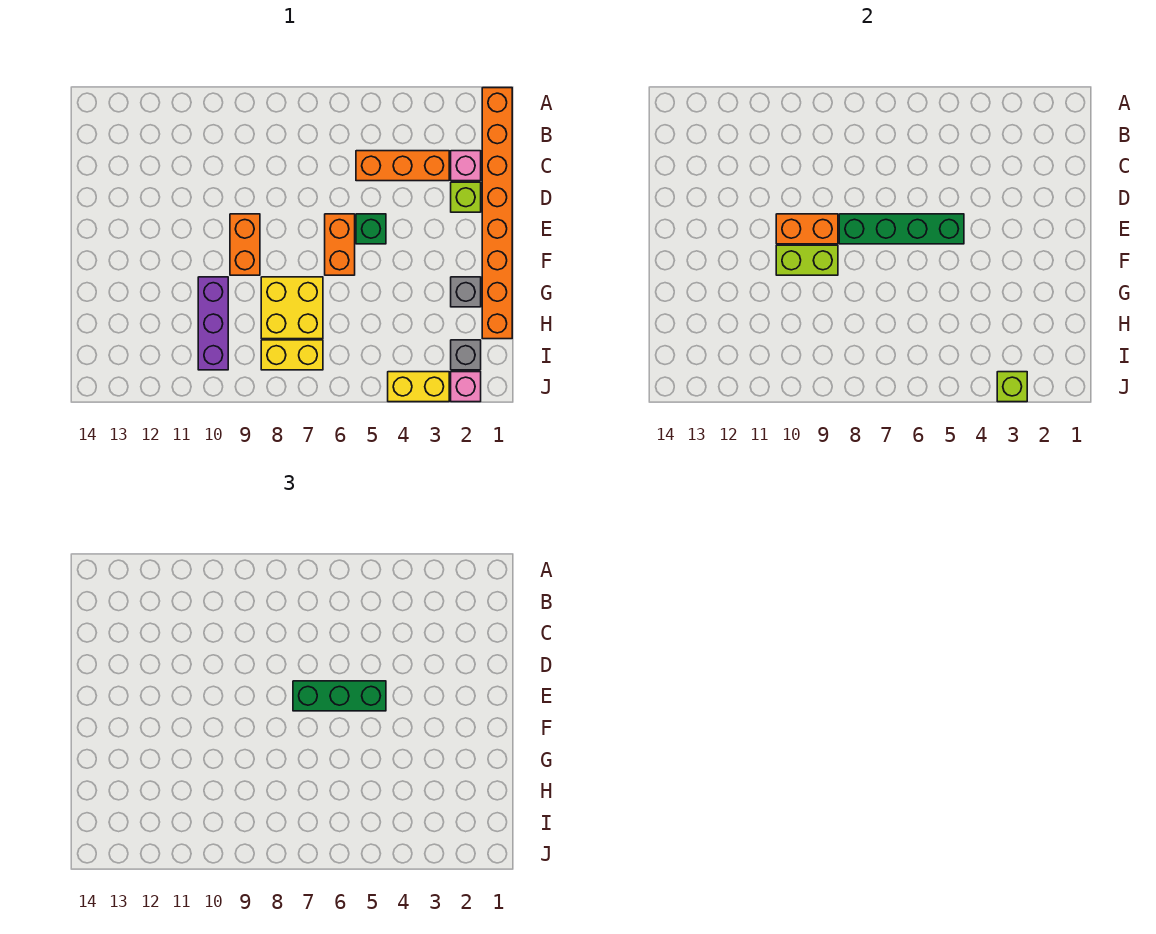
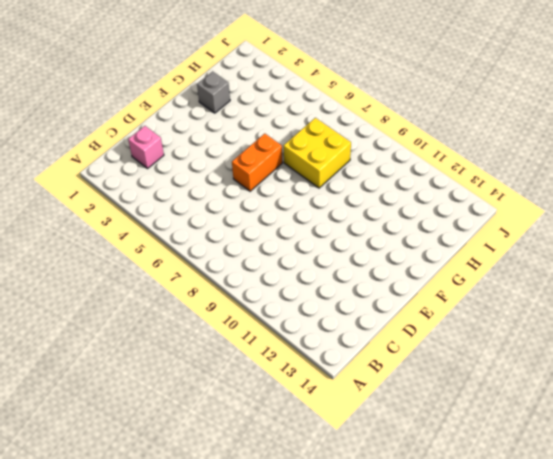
none -> orange 1x8 brick [482,88,512,339]
none -> orange 1x3 brick [356,151,449,181]
none -> lime 1x1 brick [451,182,481,212]

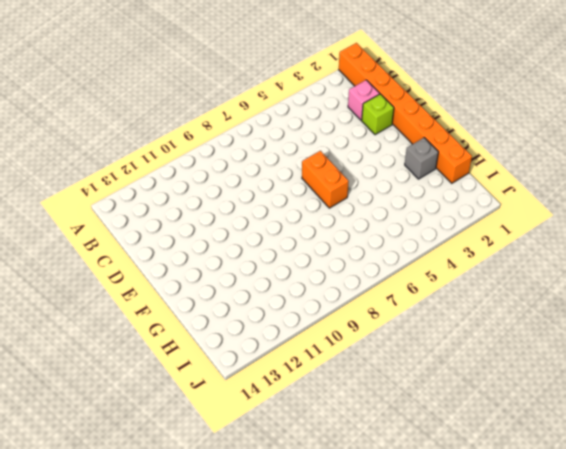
none -> orange 1x3 brick [356,151,449,181]
none -> green 1x1 brick [356,214,386,244]
none -> orange 1x2 brick [230,214,260,275]

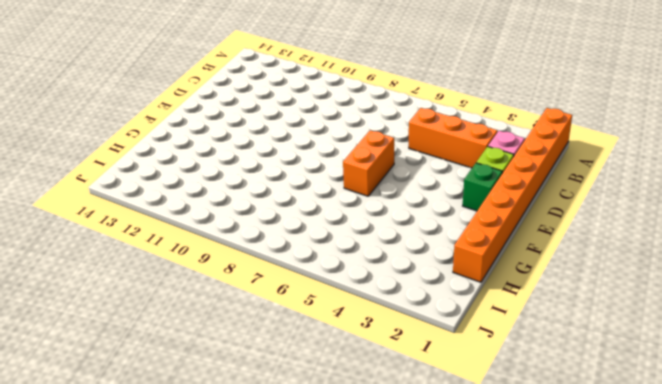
green 1x1 brick [463,163,502,211] -> green 1x1 brick moved to [356,214,386,244]
none -> orange 1x2 brick [230,214,260,275]
none -> grey 1x1 brick [451,277,481,307]
none -> yellow 2x2 brick [261,277,323,339]

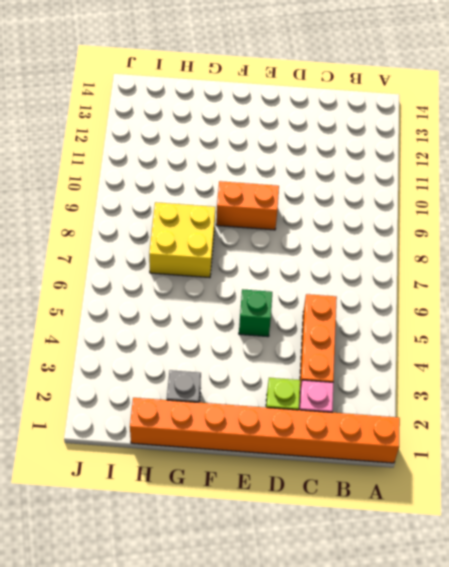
none -> orange 1x2 brick [325,214,355,275]
none -> purple 1x3 brick [198,277,228,370]
none -> grey 1x1 brick [451,340,481,370]

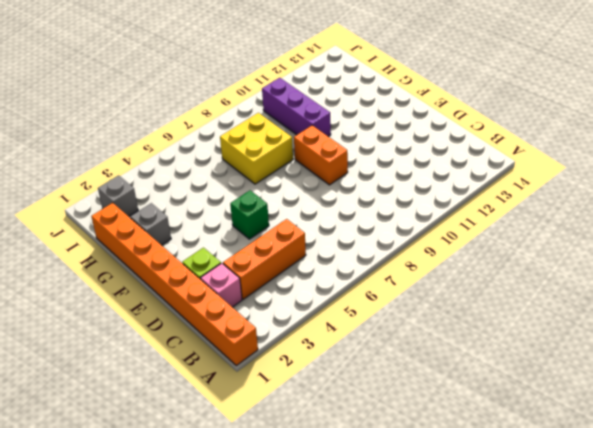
none -> orange 1x2 brick [325,214,355,275]
none -> yellow 1x2 brick [261,340,323,370]
none -> pink 1x1 brick [451,372,481,402]

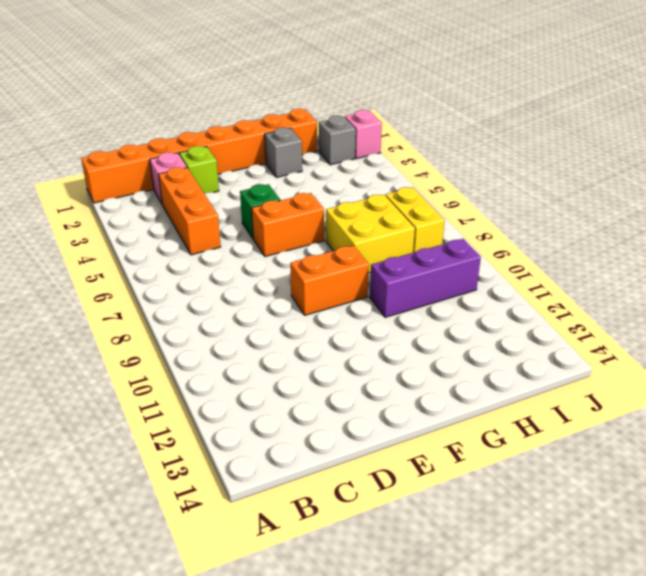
none -> yellow 1x2 brick [388,372,449,402]
none -> green 1x4 brick [839,214,964,244]
none -> orange 1x2 brick [776,214,838,244]

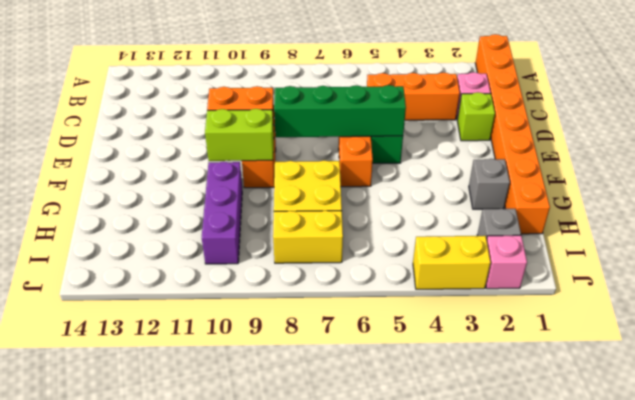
none -> lime 1x1 brick [997,372,1027,402]
none -> green 1x3 brick [293,681,386,711]

